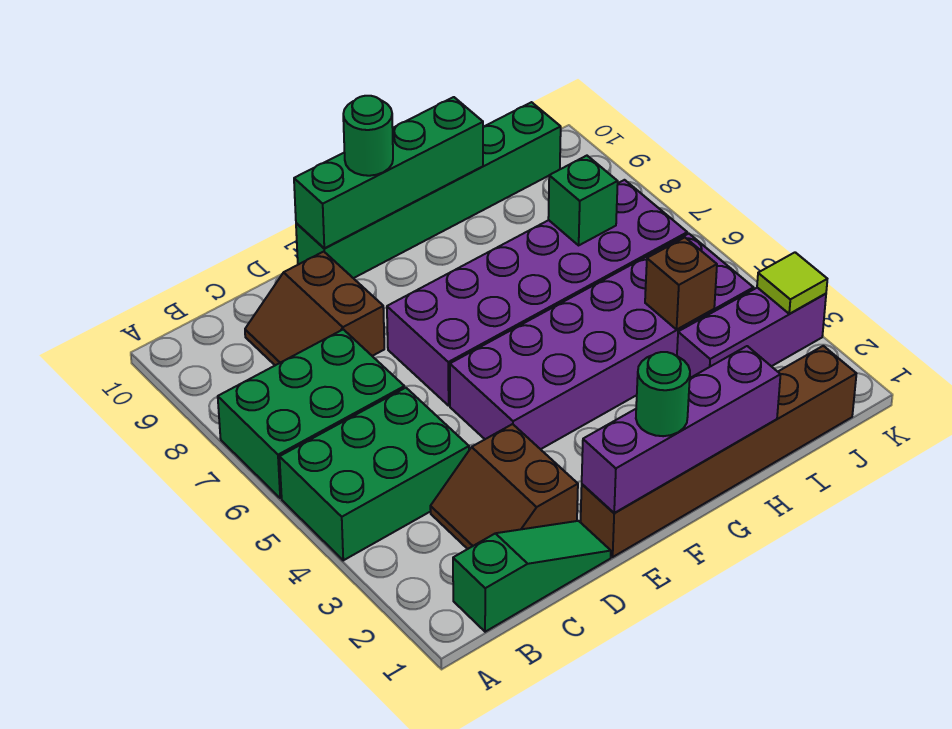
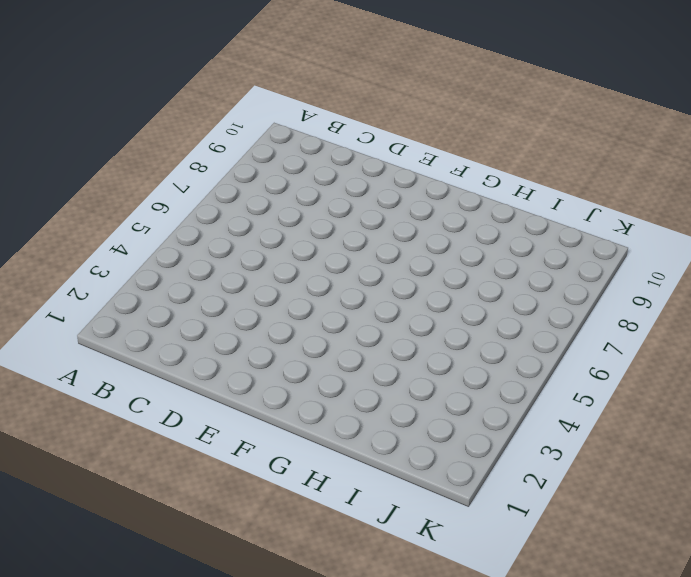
none -> green 2x3 brick [280,388,469,560]
none -> green 2x3 brick [218,329,404,498]
none -> green 1x3 slope [453,521,611,632]

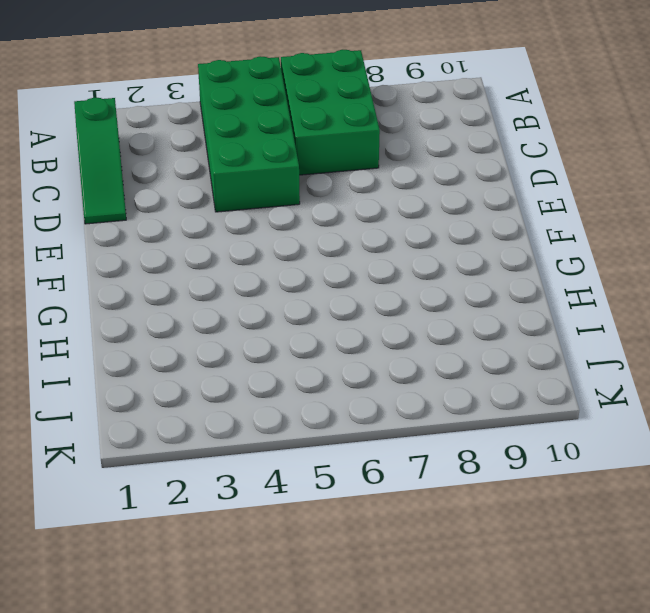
green 2x4 brick [198,56,300,212] -> green 2x3 brick [280,388,469,560]
none -> brown 2x2 slope [430,424,578,549]
none -> brown 2x2 slope [245,252,384,365]
none -> brown 1x6 brick [581,346,856,557]

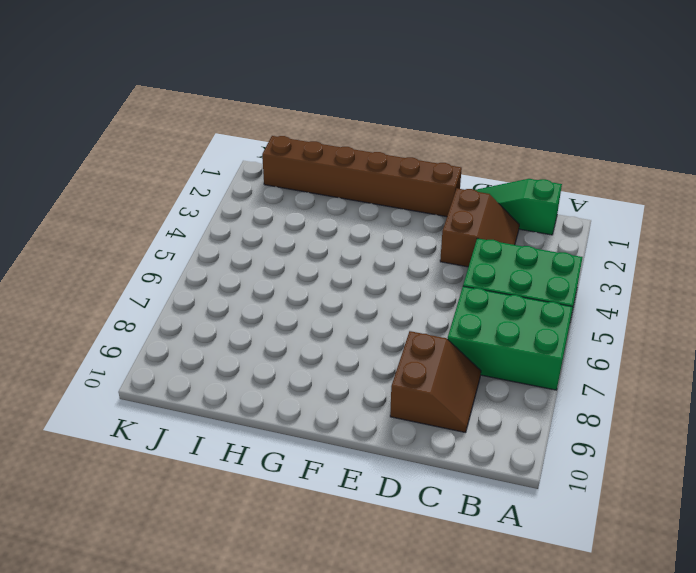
none -> purple 2x6 brick [450,234,753,449]
none -> purple 2x6 brick [387,180,687,406]
none -> green 1x6 brick [296,102,561,278]

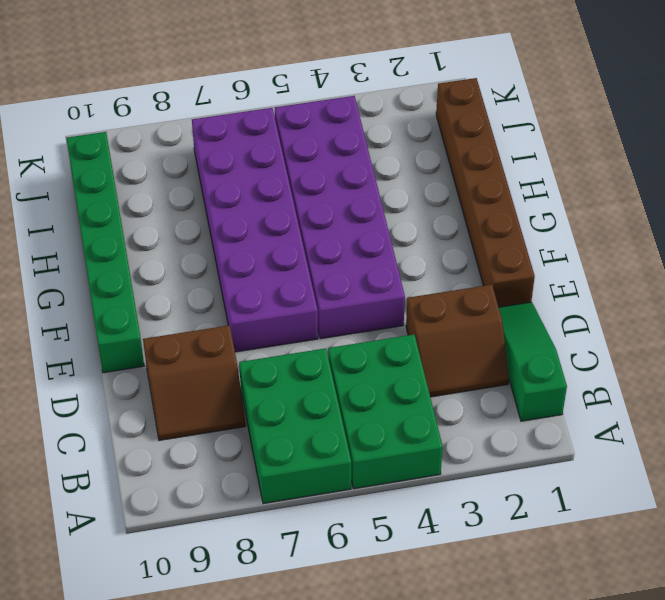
none -> purple 1x3 brick [677,288,826,378]
none -> purple 1x4 brick [582,346,781,513]
none -> green 1x4 brick [294,97,483,249]

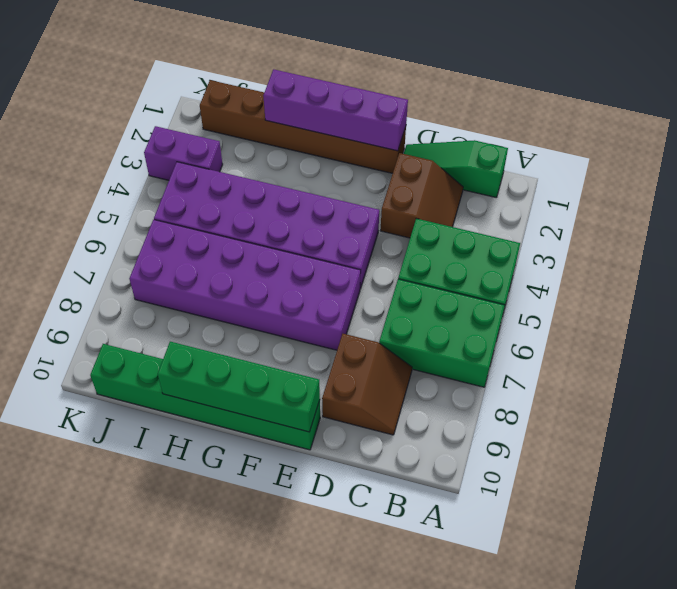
purple 1x2 brick [144,126,223,180] -> purple 1x3 brick [677,288,826,378]
none -> brown 1x1 brick [645,238,717,330]
none -> green 1x1 brick [548,156,618,245]
none -> lime 1x1 tile [757,252,827,314]

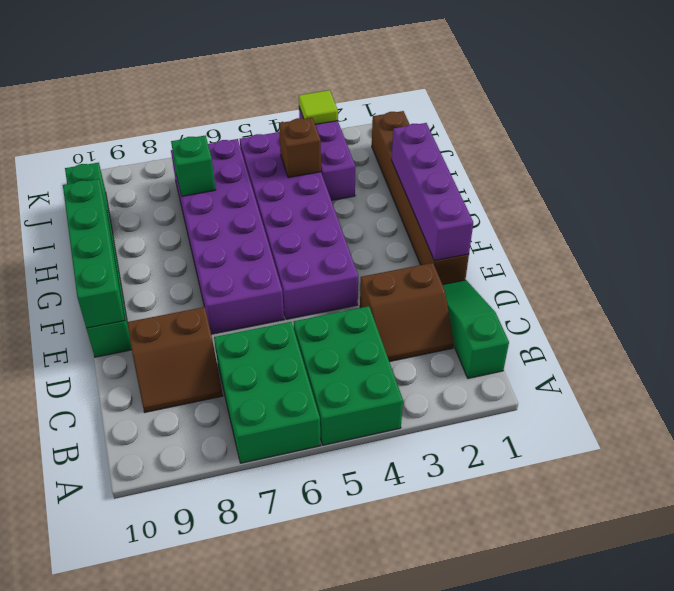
none -> green 1x1 round brick [636,352,690,436]
none -> green 1x1 round brick [343,96,393,176]

